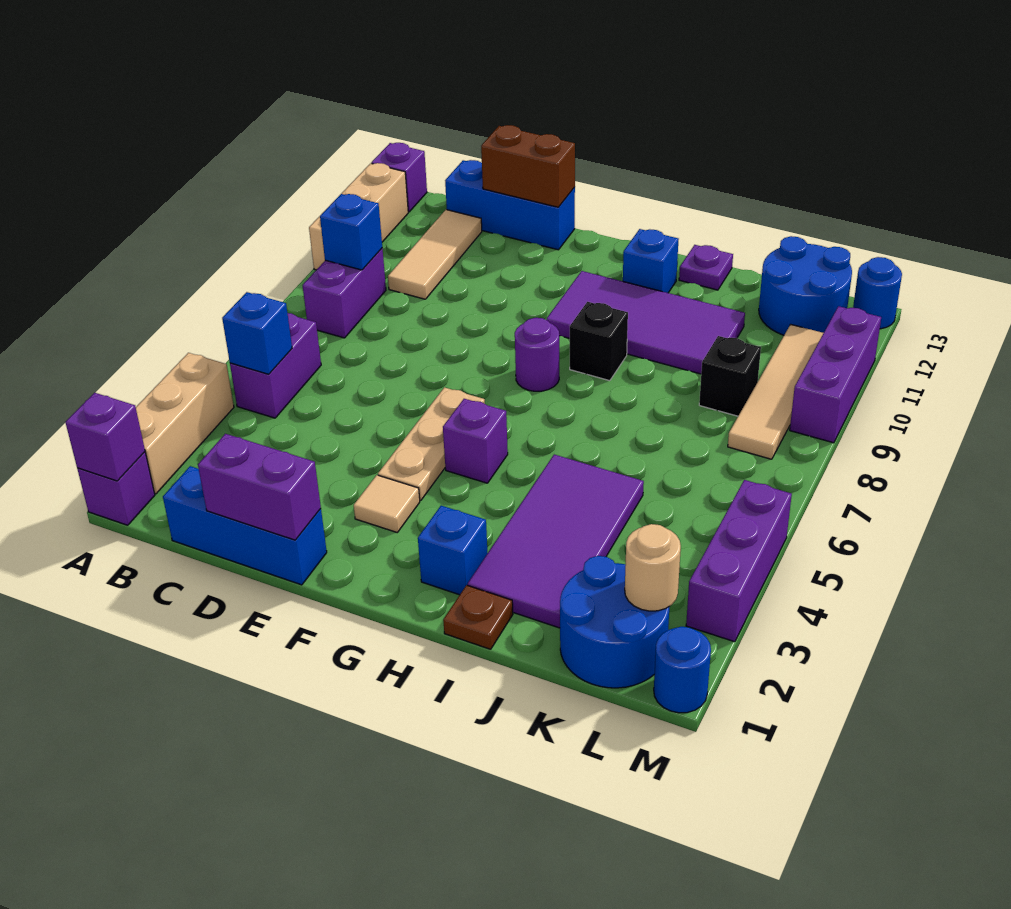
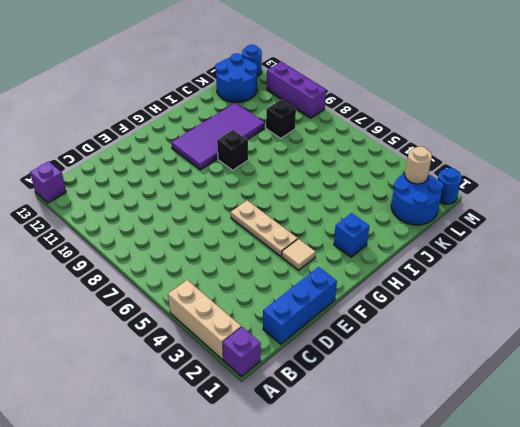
none -> tan 1x3 brick [309,163,408,270]
none -> purple 1x2 brick [230,313,321,418]
none -> purple 1x2 brick [303,248,386,338]
none -> tan 1x3 tile [388,210,482,299]

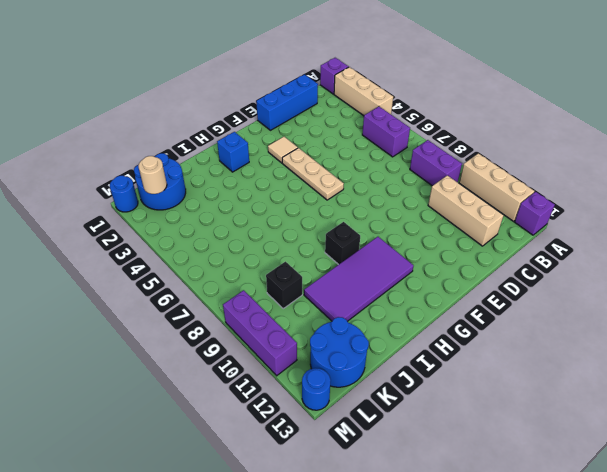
tan 1x3 brick [428,175,504,246] -> tan 1x3 tile [388,210,482,299]
none -> blue 1x3 brick [445,160,575,250]
none -> purple 1x1 brick [443,399,508,483]
none -> purple 1x1 round brick [515,318,559,391]
none -> blue 1x1 brick [623,229,679,293]

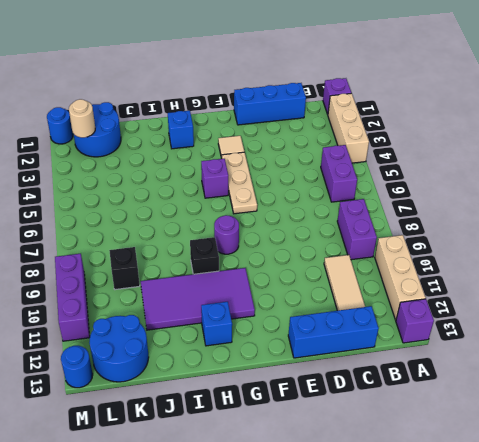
none -> brown 1x1 plate [443,585,513,649]
none -> purple 2x4 tile [468,455,644,628]
none -> purple 1x1 plate [679,245,733,290]
none -> tan 1x4 tile [728,324,823,459]

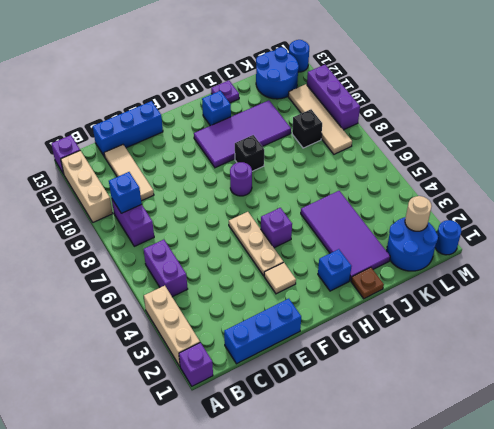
none -> purple 1x3 brick [686,480,792,642]
none -> purple 1x1 brick [65,393,145,481]
none -> blue 1x1 brick [222,292,292,374]
none -> purple 1x2 brick [198,434,321,540]

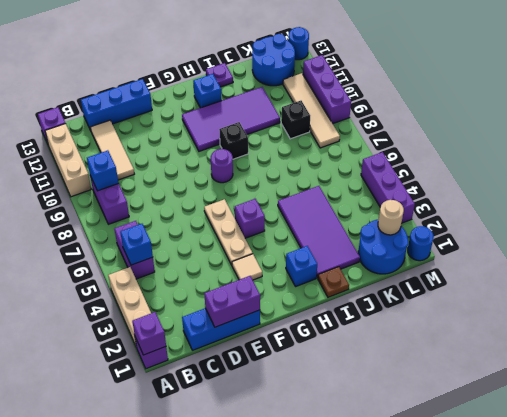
none -> brown 1x2 brick [481,125,575,207]

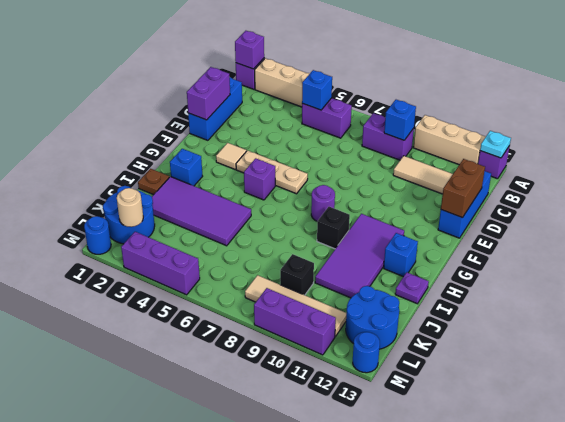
cyan 1x1 plate [480,131,511,158] -> none

